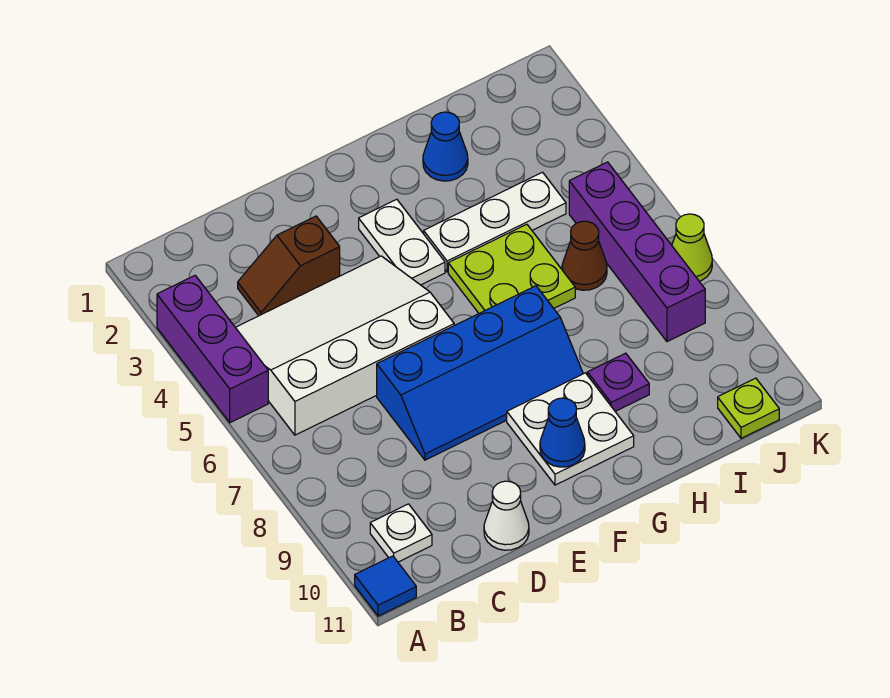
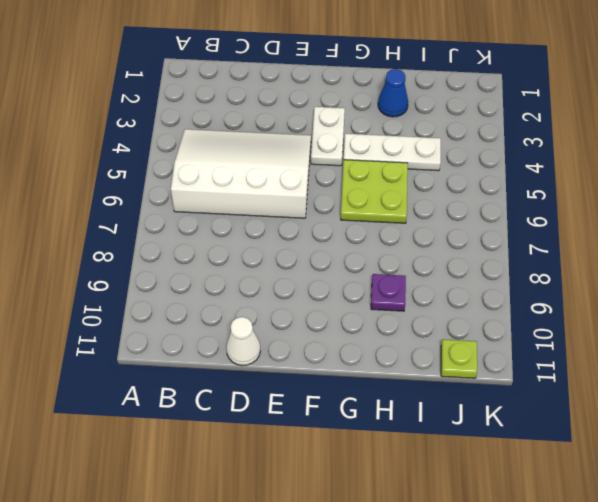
none -> purple 1x3 brick [157,276,268,423]
none -> blue 1x1 tile [355,556,416,616]
none -> white 1x1 plate [370,504,432,562]

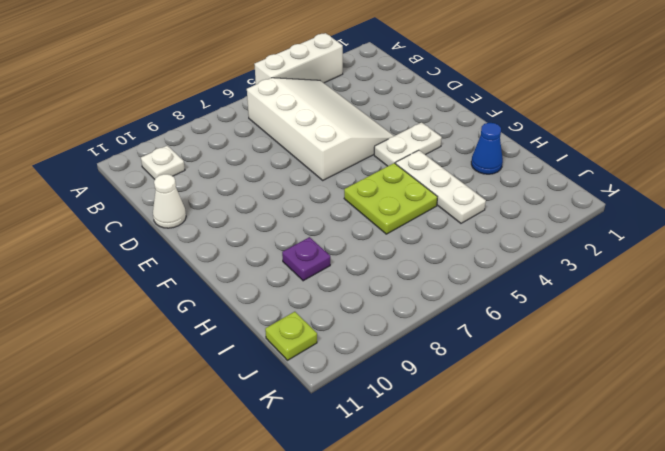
white 1x3 brick [254,33,343,84] -> purple 1x3 brick [157,276,268,423]
none -> blue 1x1 tile [355,556,416,616]
none -> brown 1x2 slope [238,216,340,316]
none -> blue 2x4 slope [377,286,583,460]

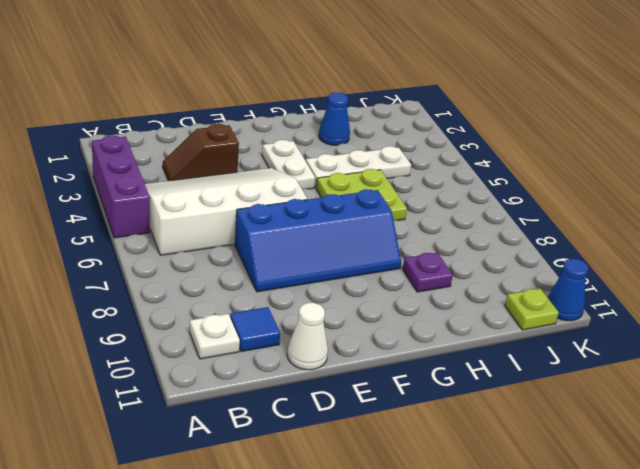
blue 1x1 tile [230,307,280,352] -> blue 1x1 tile moved to [355,556,416,616]
blue 1x1 cone [548,259,588,321] -> blue 1x1 cone moved to [540,398,585,467]
none -> white 2x2 plate [507,373,634,485]
none -> brown 1x1 cone [562,221,607,290]
none -> purple 1x4 brick [569,162,705,342]

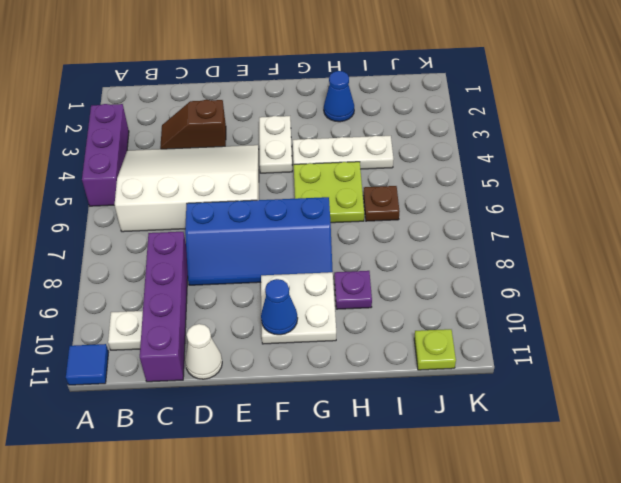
purple 1x4 brick [140,232,188,382] -> purple 1x4 brick moved to [569,162,705,342]
brown 1x1 plate [364,186,399,221] -> brown 1x1 cone [562,221,607,290]
none -> lime 1x1 cone [672,214,712,281]

